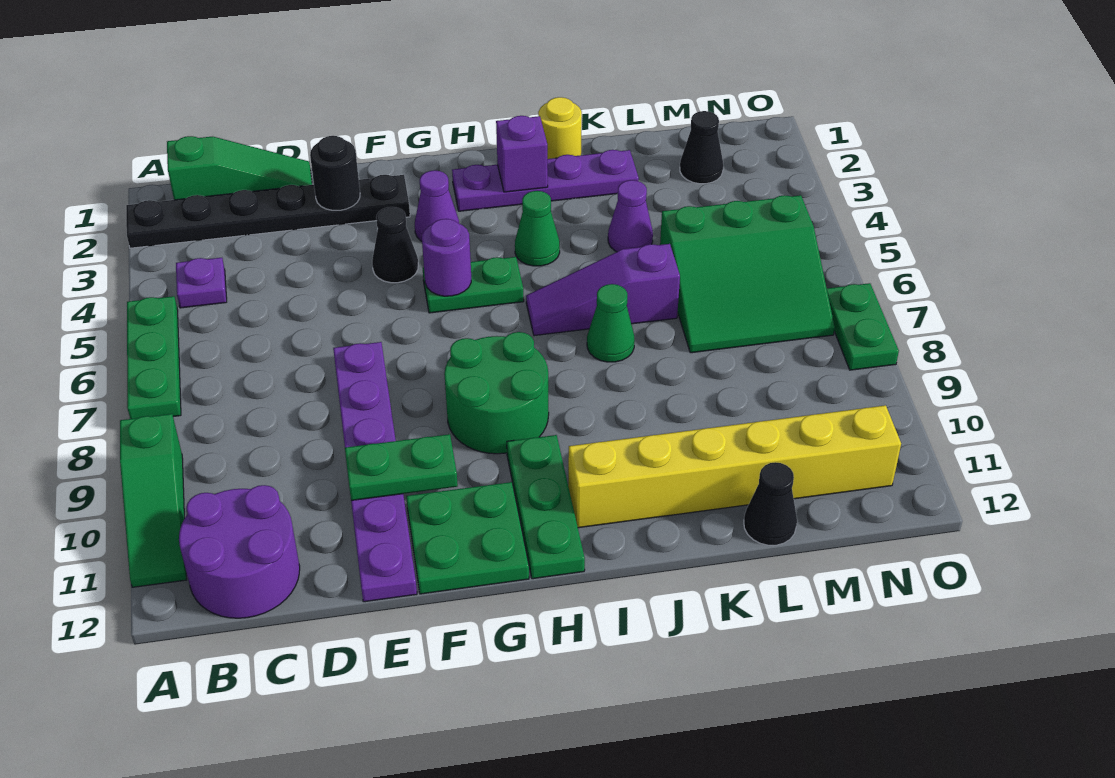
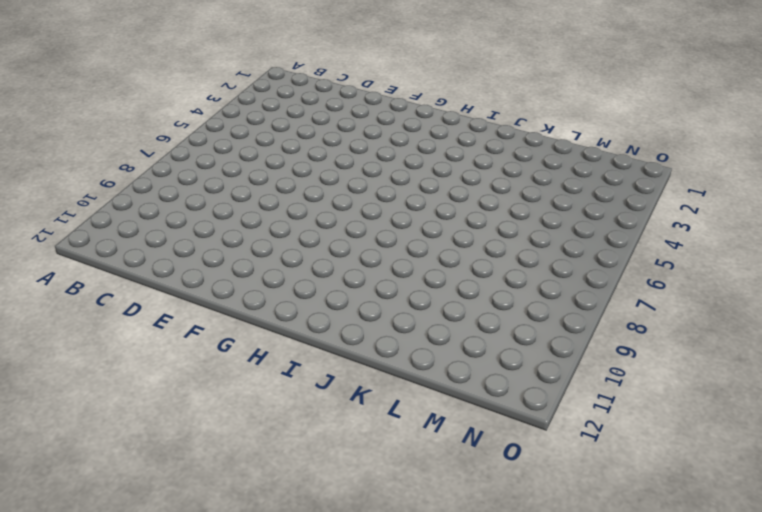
none -> black 1x6 plate [126,175,410,248]
none -> green 1x3 plate [127,296,181,419]
none -> green 1x3 slope [120,414,187,587]

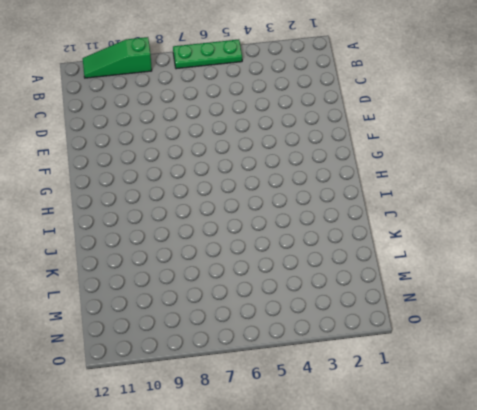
none -> black 1x6 plate [126,175,410,248]
none -> green 1x3 slope [167,136,312,200]
none -> purple 1x1 plate [176,258,227,308]

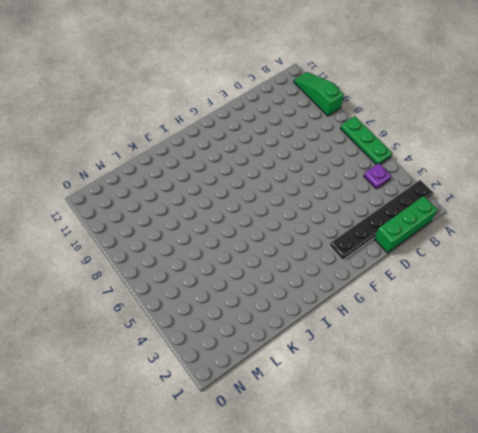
green 1x3 brick [374,196,438,253] -> green 1x3 slope [167,136,312,200]
none -> purple 2x2 round brick [179,485,300,618]
none -> purple 1x6 plate [333,342,417,602]
none -> black 1x1 cone [372,207,418,283]

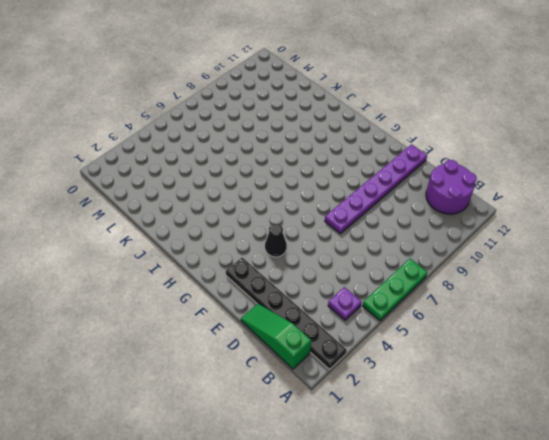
none -> green 1x3 slope [120,414,187,587]
none -> green 2x2 plate [406,482,529,594]
none -> purple 1x1 cone [415,170,459,241]

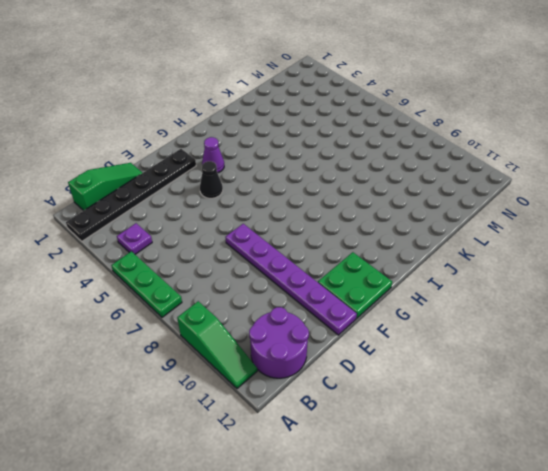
none -> green 1x2 plate [423,257,524,313]
none -> green 2x2 round brick [444,332,549,454]
none -> purple 1x4 plate [452,150,639,211]

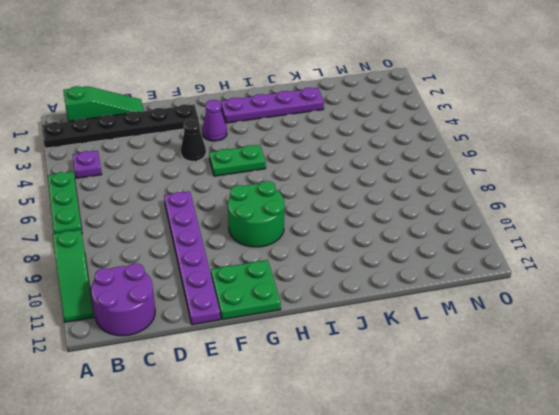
none -> green 1x3 plate [507,435,585,579]
none -> green 1x1 cone [515,191,560,266]
none -> purple 1x3 slope [526,244,680,336]

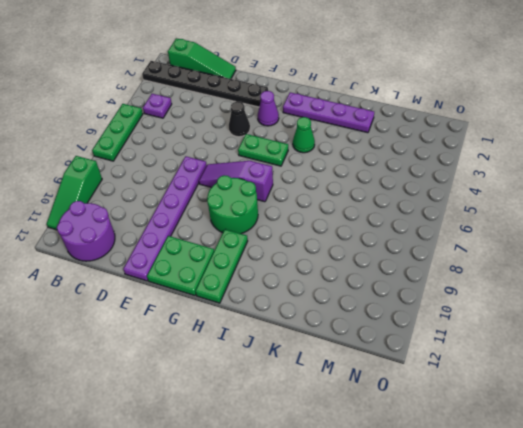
purple 1x3 slope [199,161,273,202] -> purple 1x3 slope moved to [526,244,680,336]
none -> yellow 1x6 brick [568,405,901,528]
none -> yellow 1x1 round brick [538,97,582,159]
none -> green 1x1 cone [587,284,635,362]

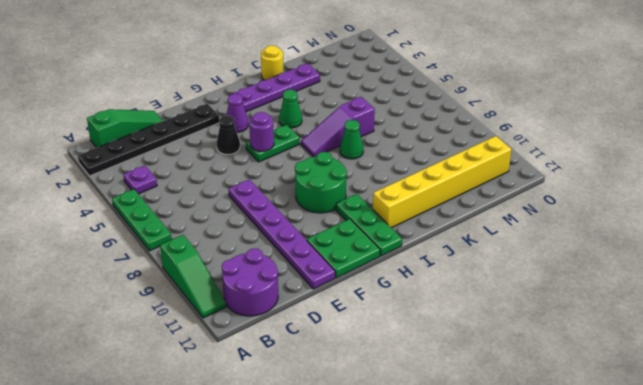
none -> purple 1x1 cone [608,180,653,252]
none -> green 3x3 slope [660,195,835,353]
none -> black 1x1 cone [744,462,797,545]

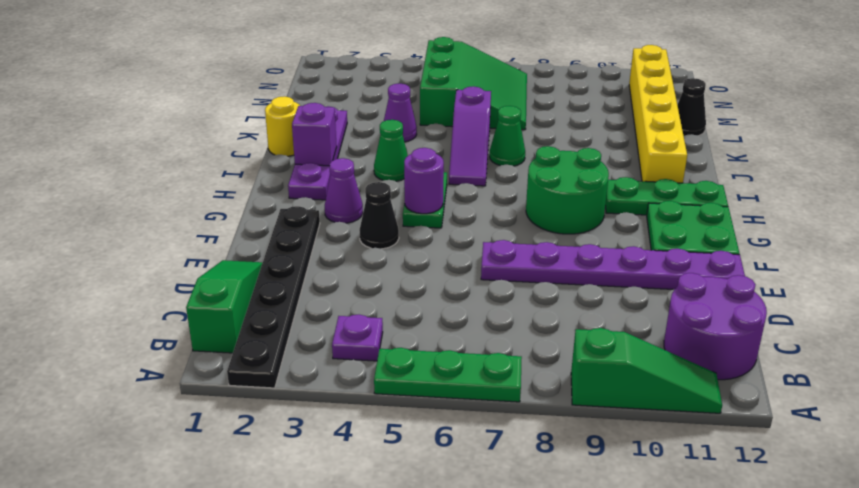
none -> black 1x1 cone [680,111,723,184]
none -> green 1x2 plate [827,283,899,370]
none -> black 1x1 round brick [310,136,360,210]

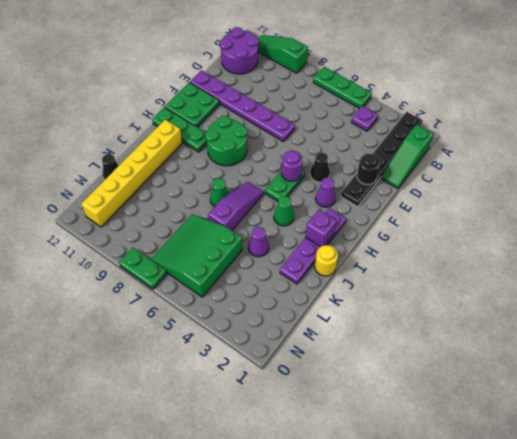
none -> black 1x1 cone [680,111,723,184]
none -> green 1x2 plate [345,434,458,500]

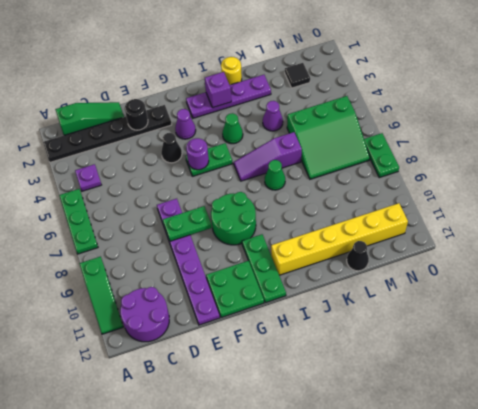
green 1x2 plate [163,206,212,241] -> green 1x2 plate moved to [345,434,458,500]
black 1x1 tile [285,63,310,88] -> black 1x1 cone [680,111,723,184]

